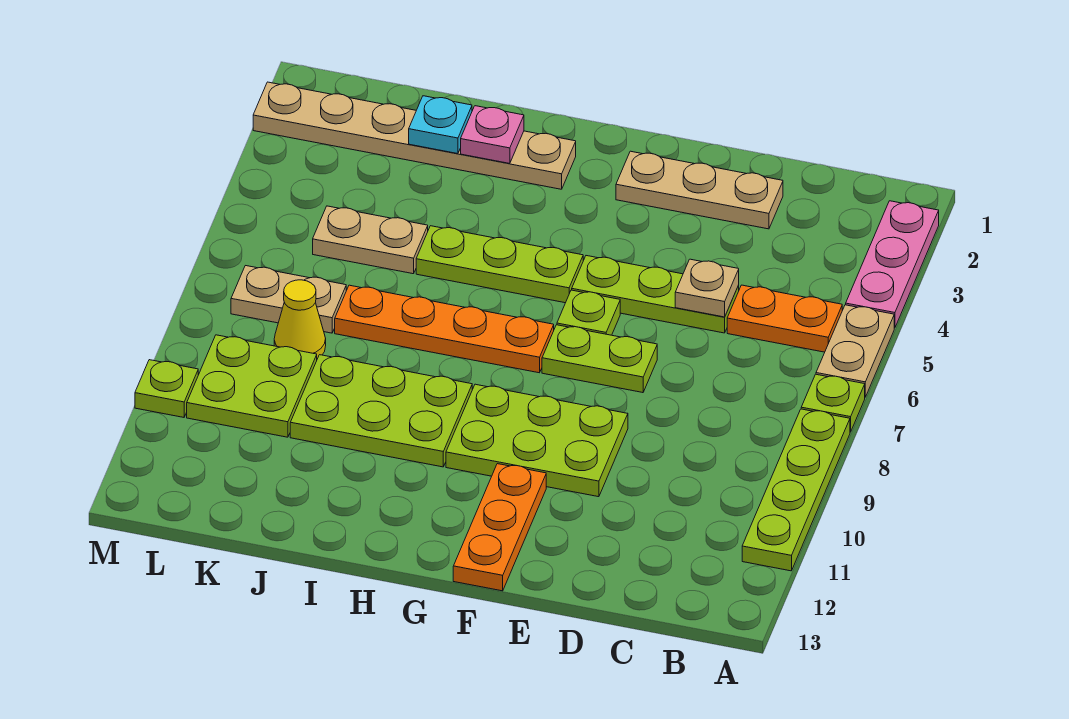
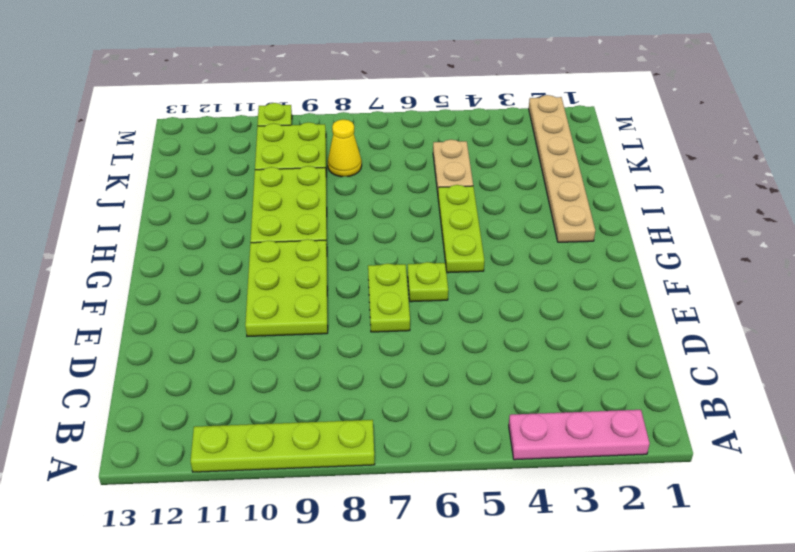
none -> tan 1x2 plate [816,305,894,397]
none -> lime 1x1 plate [801,374,865,432]
none -> orange 1x2 plate [727,285,842,352]

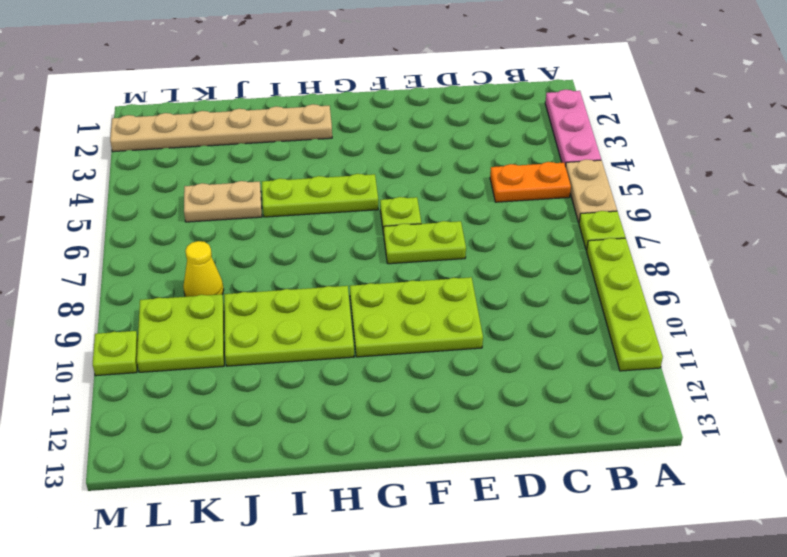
none -> tan 1x3 plate [616,151,783,229]
none -> lime 1x3 plate [572,256,739,333]
none -> orange 1x3 plate [453,464,546,591]

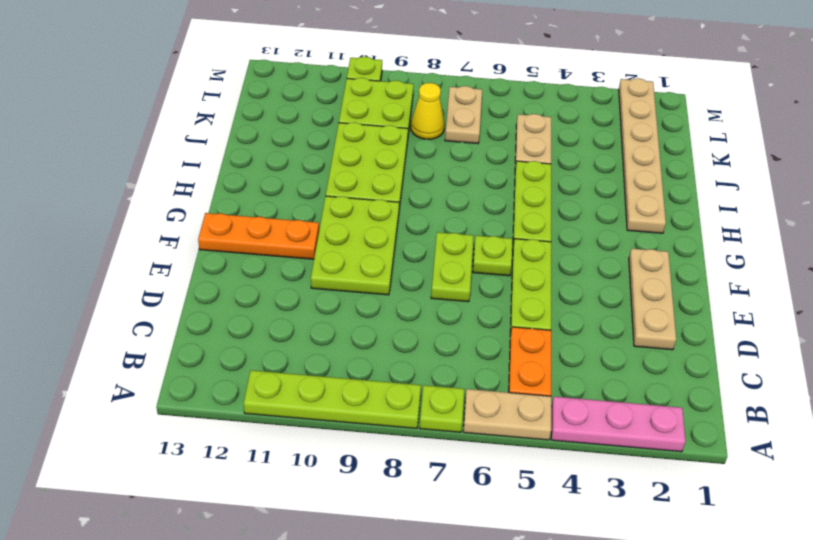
none -> orange 1x4 plate [335,285,554,373]
none -> tan 1x1 plate [675,259,739,317]
none -> pink 1x1 plate [461,106,524,164]

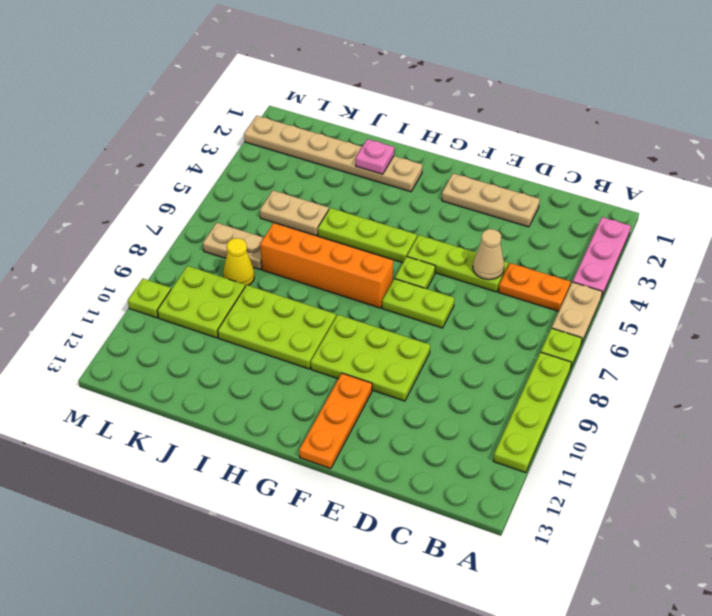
tan 1x1 cone [473,229,504,280] -> tan 1x1 plate [675,259,739,317]
orange 1x4 brick [260,223,393,308] -> orange 1x4 plate [335,285,554,373]
none -> cyan 1x1 plate [409,96,472,154]

